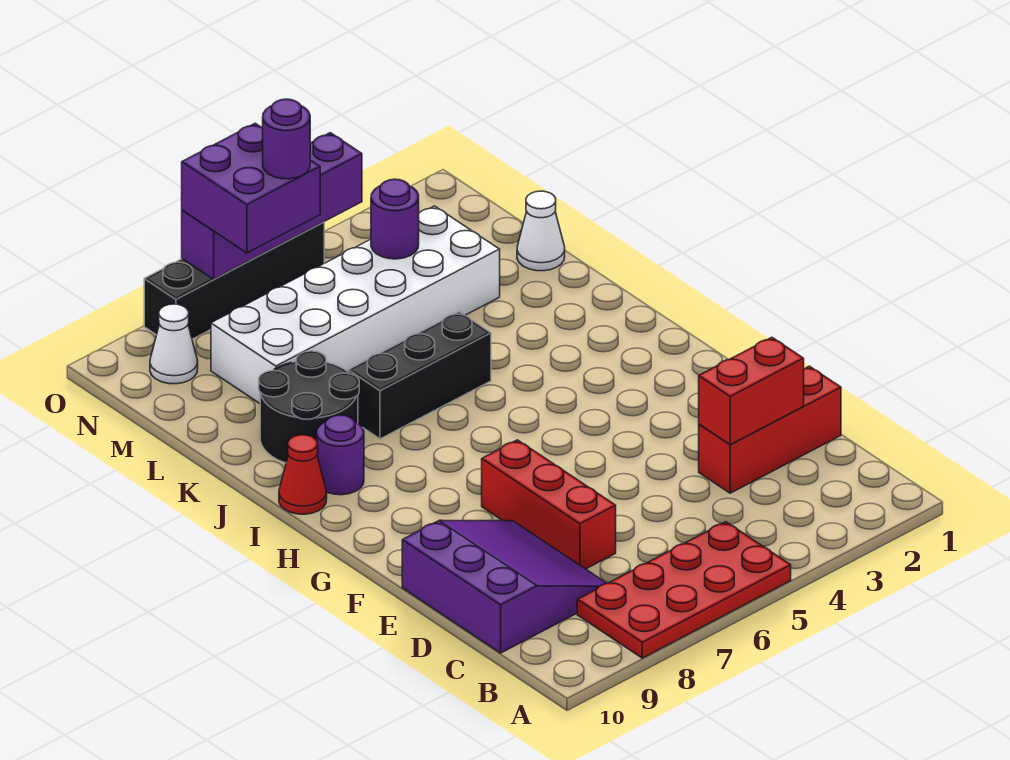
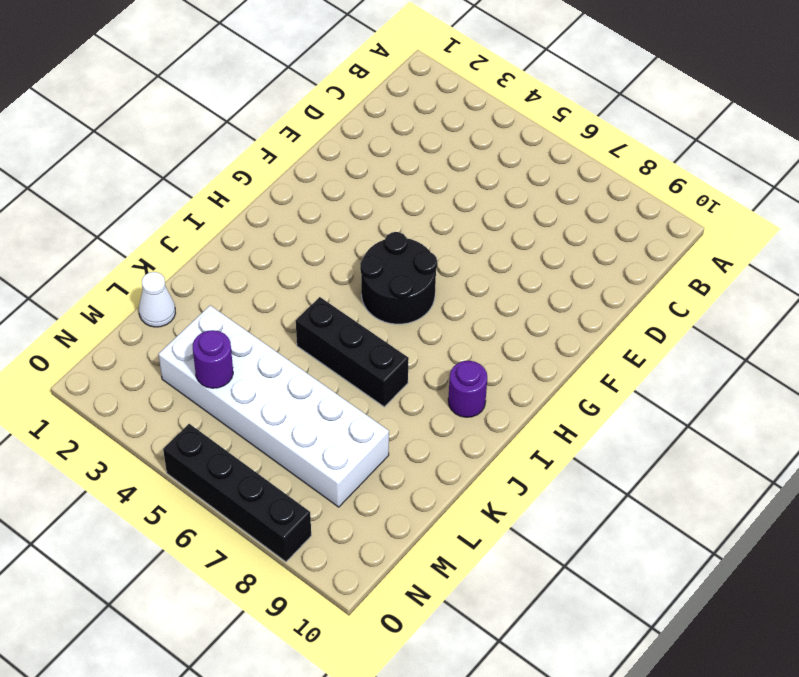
black 2x2 round brick [360,232,437,324] -> black 2x2 round brick moved to [259,351,359,463]
none -> red 2x4 plate [577,522,791,658]
none -> purple 3x3 slope [402,520,607,653]
none -> red 1x3 brick [699,366,841,493]

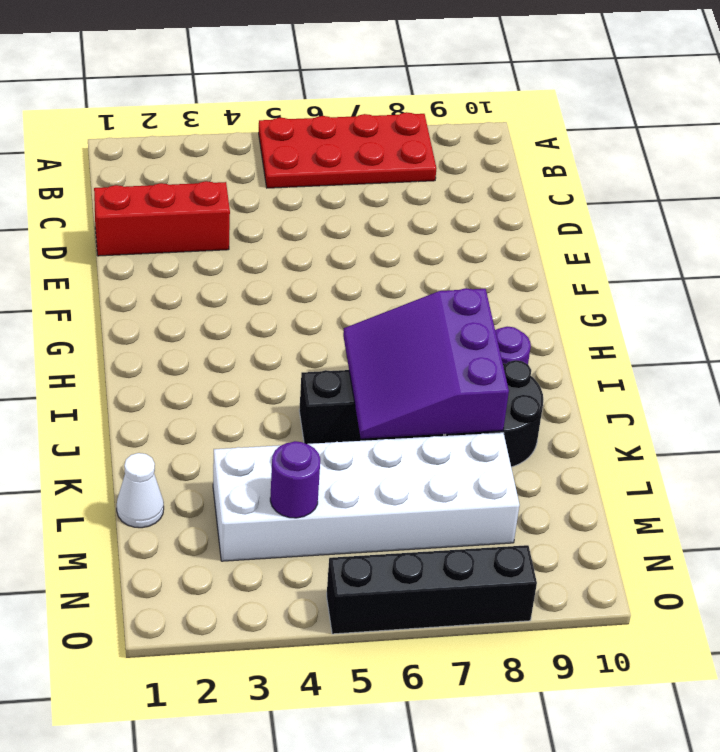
purple 3x3 slope [343,288,509,439] -> purple 3x3 slope moved to [402,520,607,653]
none -> red 1x3 brick [482,440,616,569]
none -> red 1x1 cone [279,435,327,514]
none -> white 1x1 cone [150,304,198,384]

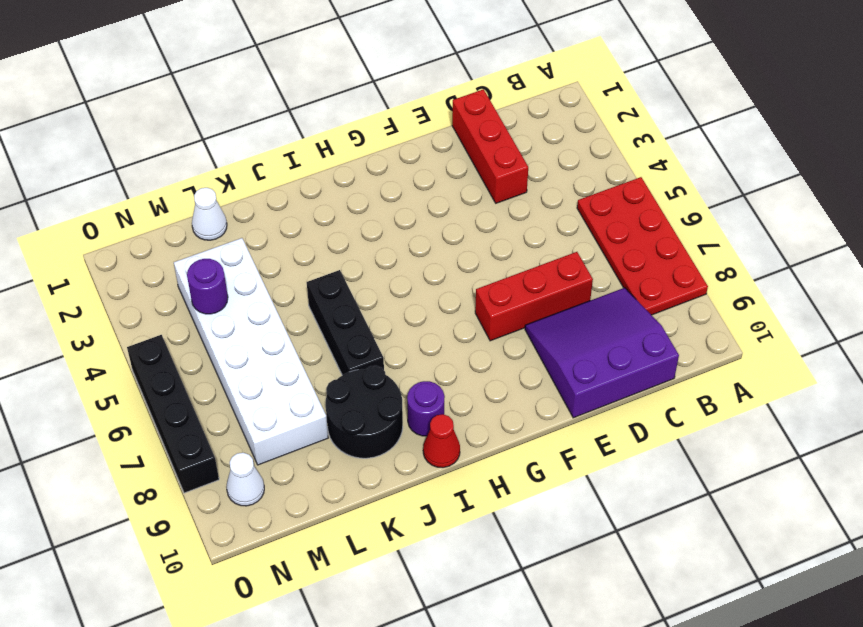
none -> red 1x2 brick [699,337,804,445]
none -> purple 1x4 brick [182,133,362,279]
none -> purple 2x2 brick [182,123,320,253]

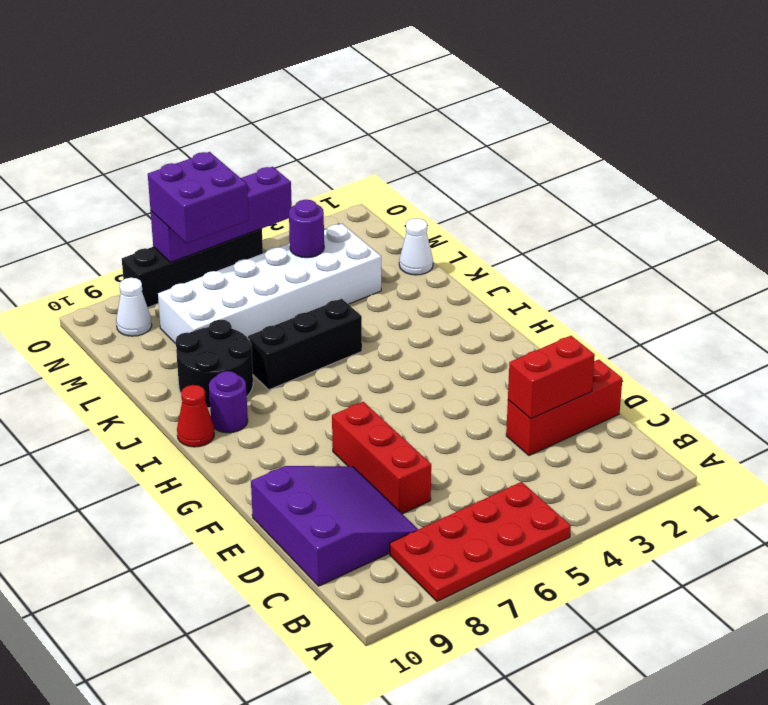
none -> purple 1x1 round brick [263,99,310,179]

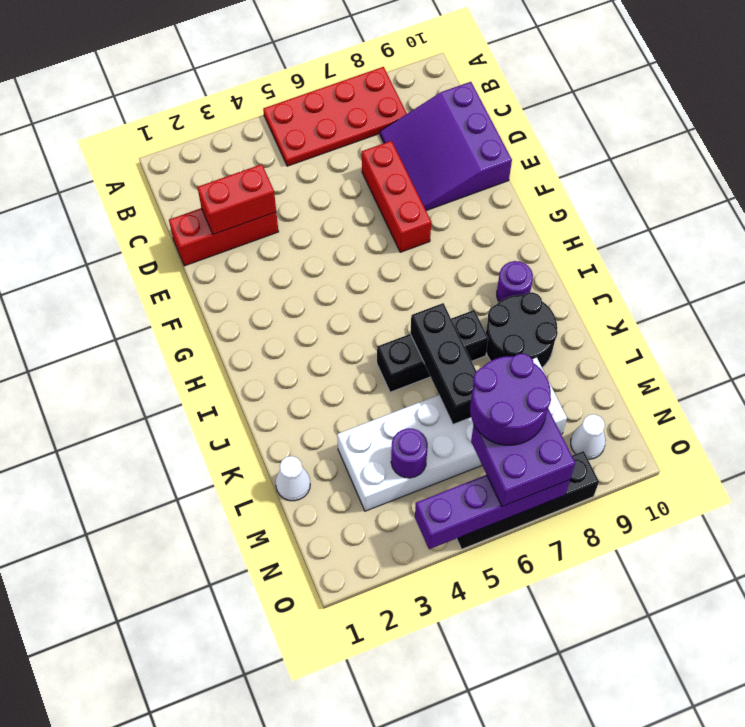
black 1x3 brick [410,303,476,424] -> none
purple 2x2 round brick [470,354,551,445] -> purple 1x1 round brick [263,99,310,179]
none -> red 1x1 cone [279,435,327,514]

